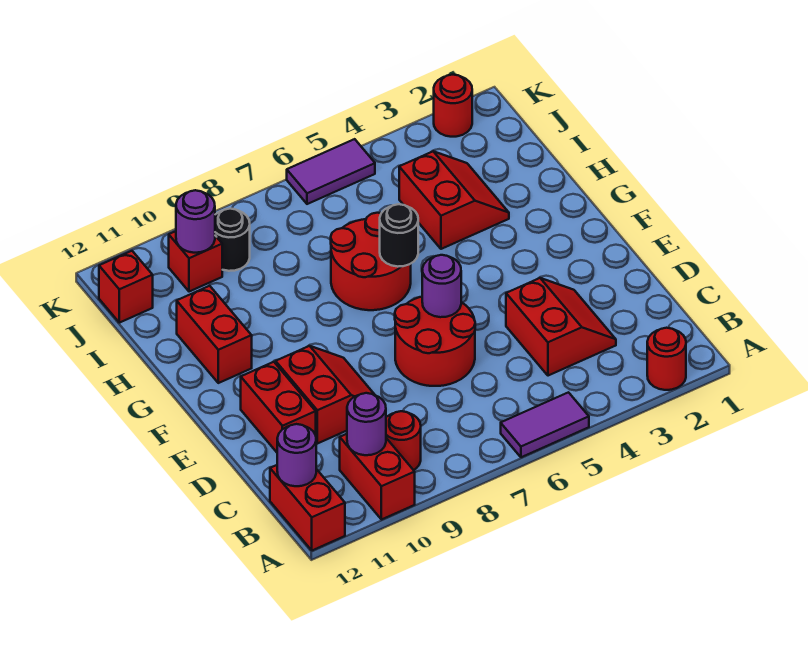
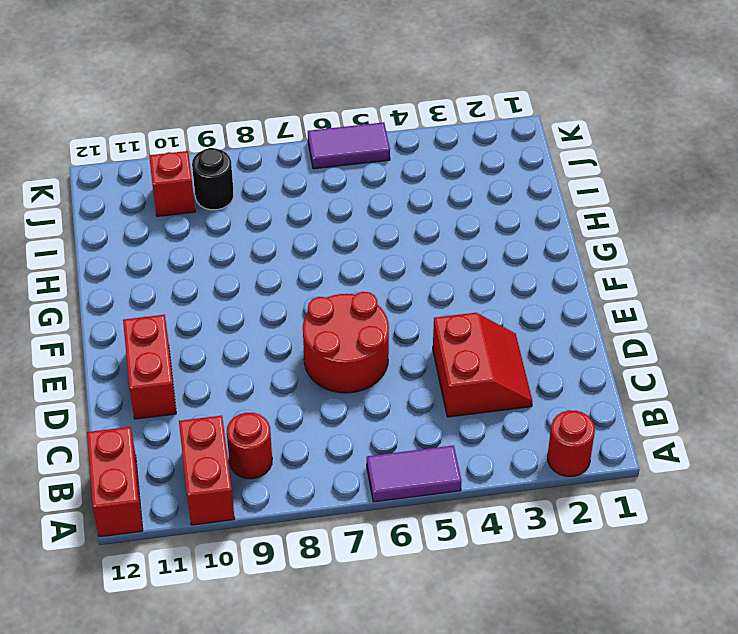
none -> red 2x2 slope [276,346,375,444]
none -> red 2x2 round brick [331,213,411,310]
none -> red 1x2 brick [177,286,252,383]

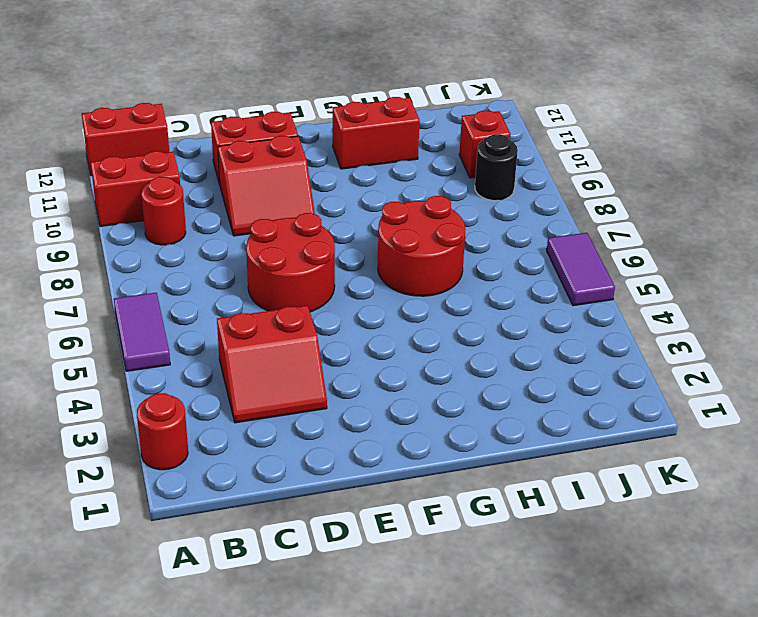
none -> red 2x2 slope [399,151,509,249]
none -> red 1x1 brick [99,251,153,323]
none -> red 1x1 round brick [434,75,472,137]

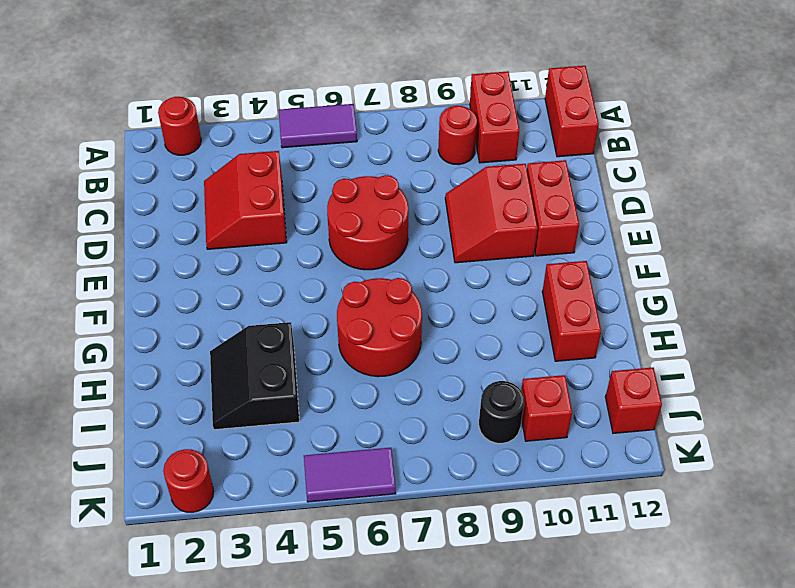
black 2x2 slope [210,322,299,430] -> red 2x2 slope [399,151,509,249]
none -> purple 1x1 round brick [347,393,386,455]
none -> purple 1x1 round brick [277,424,316,486]
none -> purple 1x1 round brick [422,255,461,317]

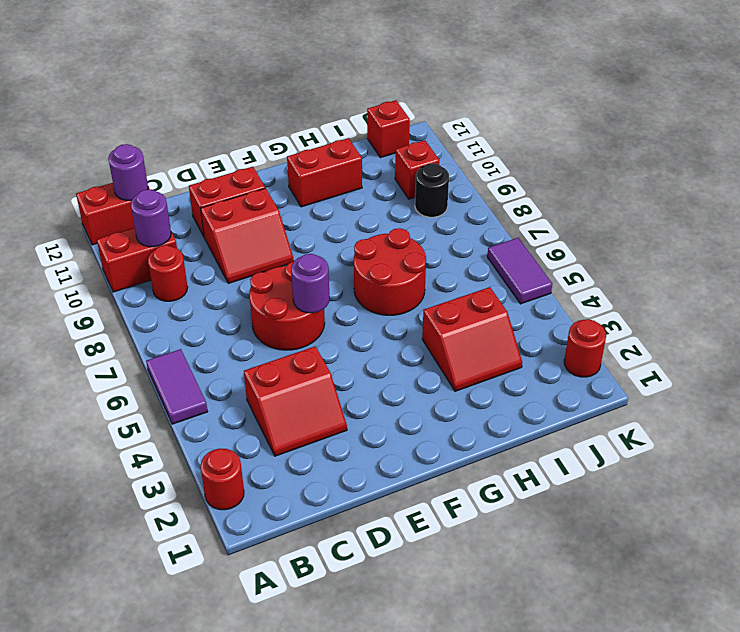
none -> black 1x1 round brick [380,204,418,267]
none -> purple 1x1 round brick [176,190,215,253]

